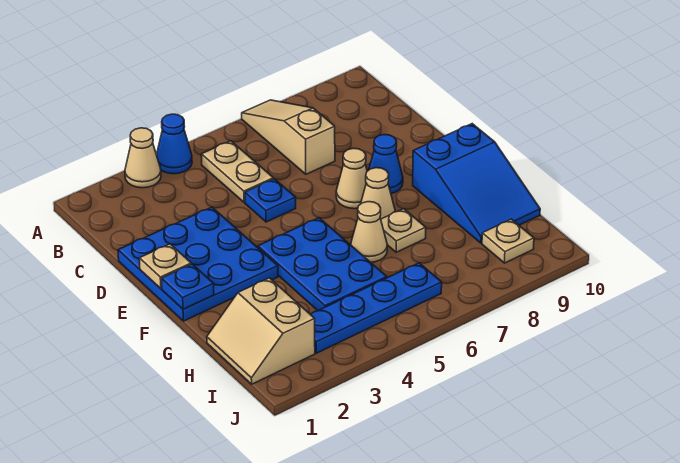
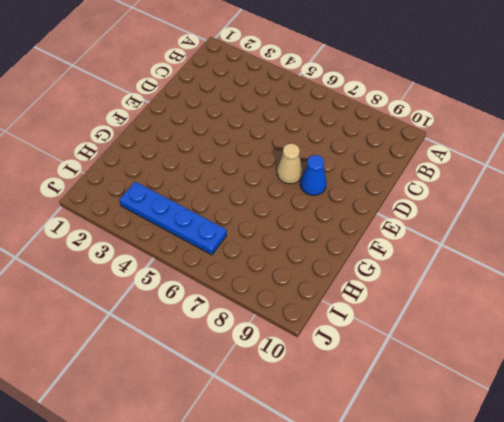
none -> tan 1x1 cone [125,128,161,188]
none -> blue 1x1 cone [157,114,192,174]
none -> tan 1x3 slope [242,100,335,174]

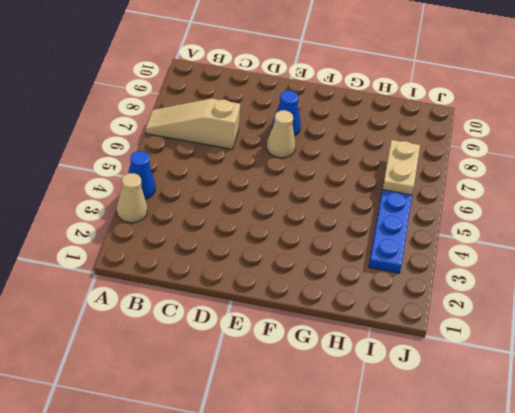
tan 1x2 plate [382,140,420,195] -> tan 1x2 plate turned to [201,141,273,203]
none -> blue 3x3 plate [118,207,278,321]
none -> blue 1x1 plate [245,179,296,222]
none -> blue 2x3 plate [258,218,387,311]

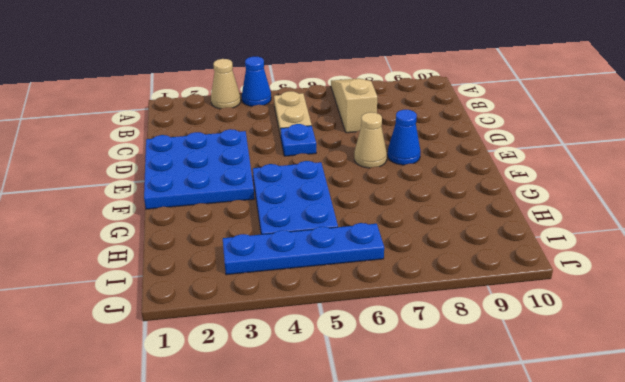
none -> tan 1x1 cone [361,168,395,219]
none -> blue 2x3 slope [413,124,540,243]
none -> tan 1x1 cone [351,202,387,262]

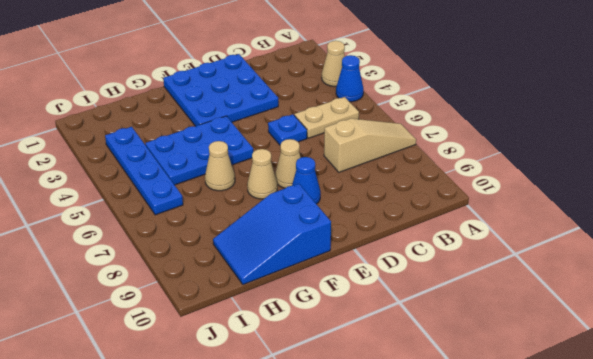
none -> tan 1x1 plate [381,209,426,252]
none -> tan 2x2 slope [207,278,315,384]
none -> tan 1x1 plate [482,219,534,263]

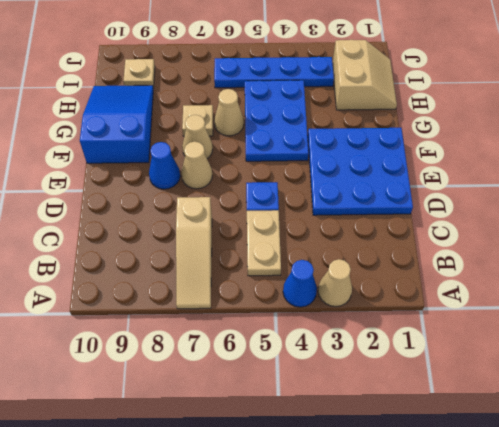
none -> tan 1x1 plate [139,244,191,289]
none -> blue 1x1 plate [162,264,214,309]

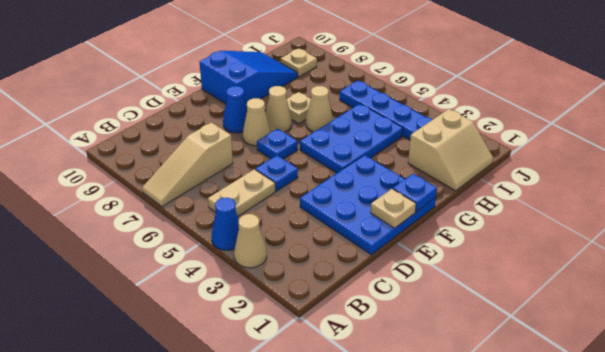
blue 1x1 plate [257,129,298,159] -> none

